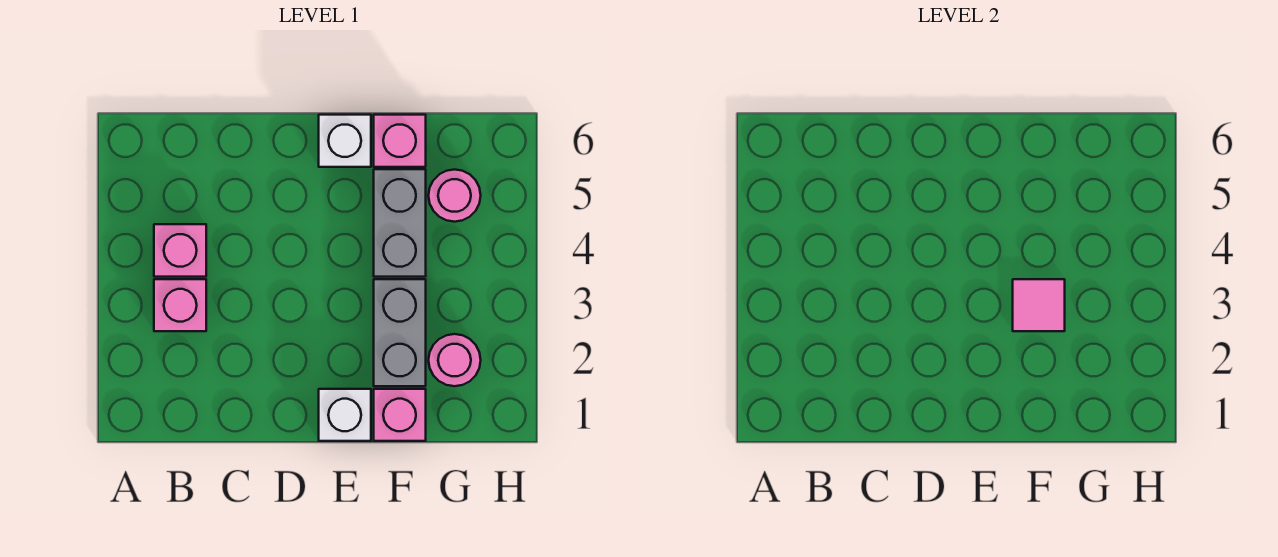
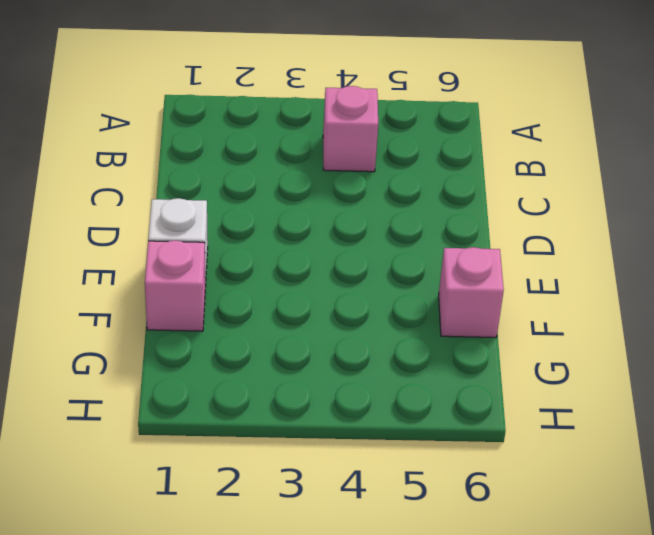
none -> pink 1x1 brick [154,279,206,331]
none -> white 1x1 brick [319,115,371,167]

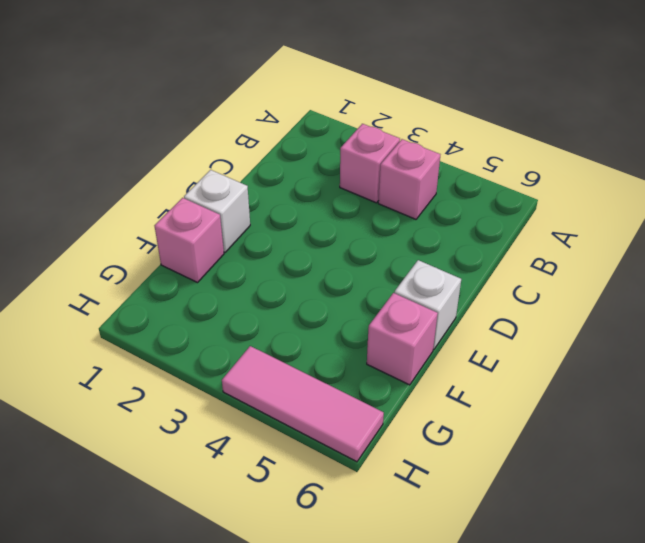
pink 1x3 tile [222,346,384,462] -> none
none -> grey 1x2 brick [374,279,426,386]
none -> grey 1x2 brick [374,169,426,277]

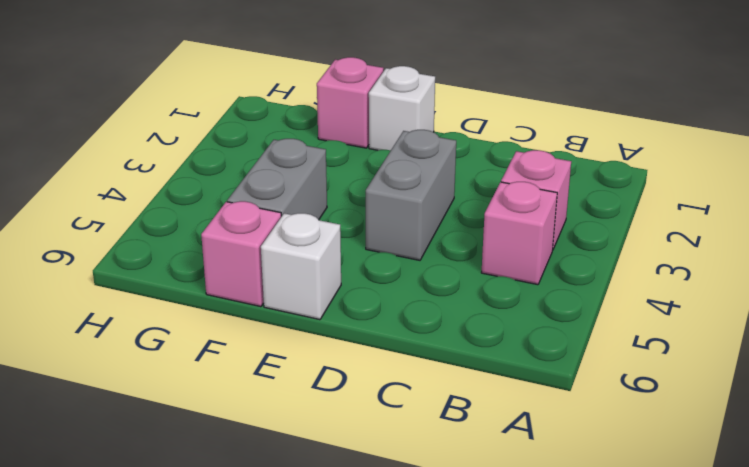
grey 1x2 brick [366,130,456,260] -> grey 1x2 brick moved to [374,279,426,386]
none -> pink 1x1 round brick [429,334,481,386]
none -> pink 1x1 round brick [428,170,481,222]

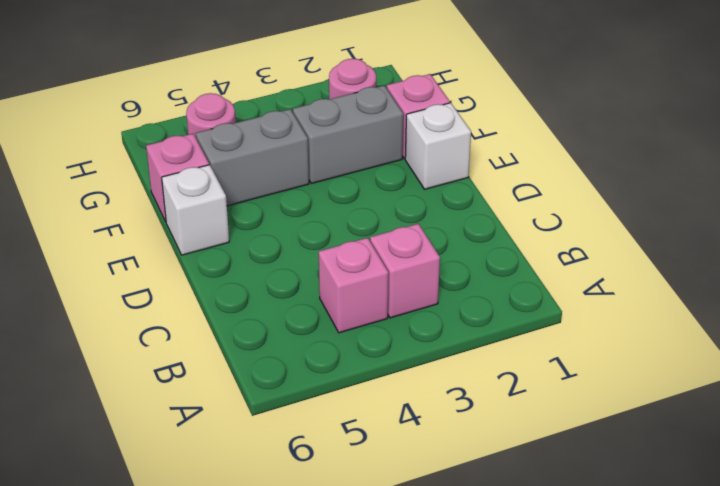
none -> pink 1x1 tile [1013,279,1065,331]

